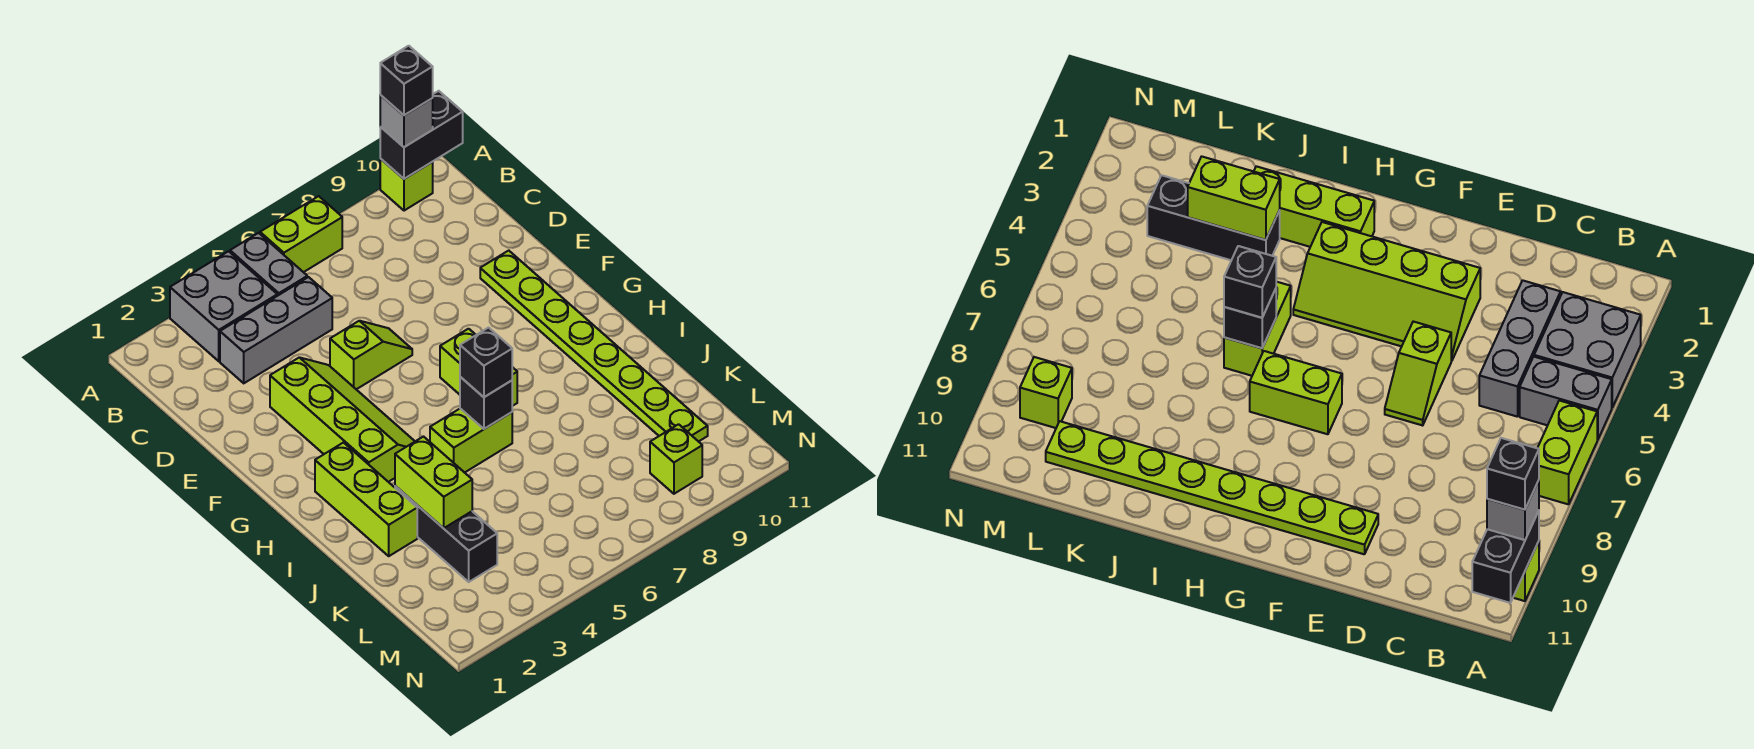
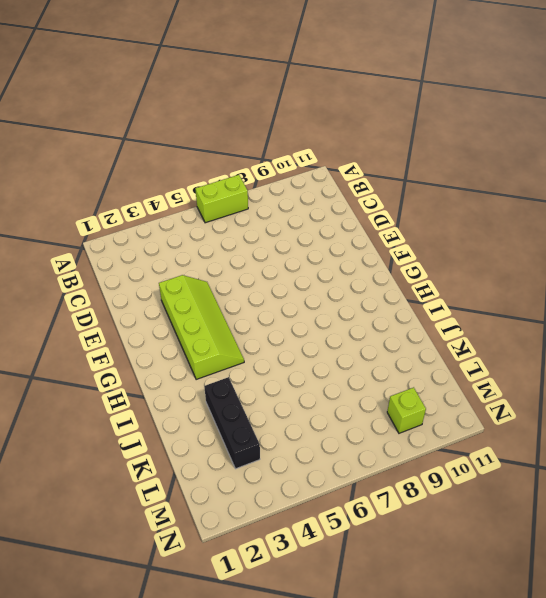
none -> grey 2x2 brick [170,251,277,361]
none -> grey 1x2 brick [230,233,307,296]
none -> lime 1x1 brick [380,159,433,211]

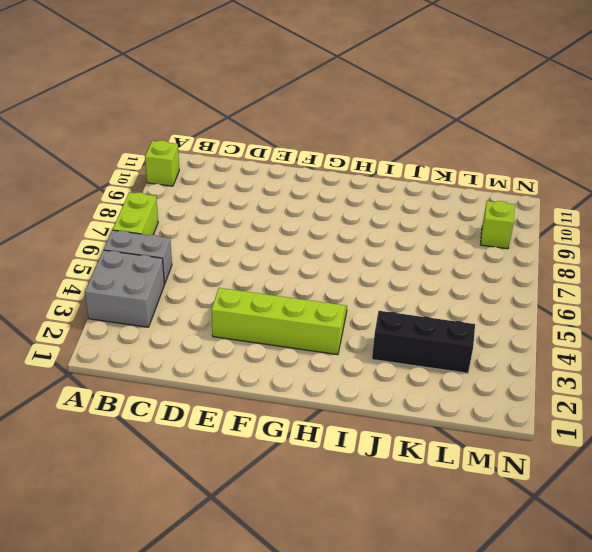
none -> grey 1x3 brick [220,277,332,383]
none -> lime 1x2 slope [330,321,412,389]
none -> lime 1x8 plate [480,251,708,442]

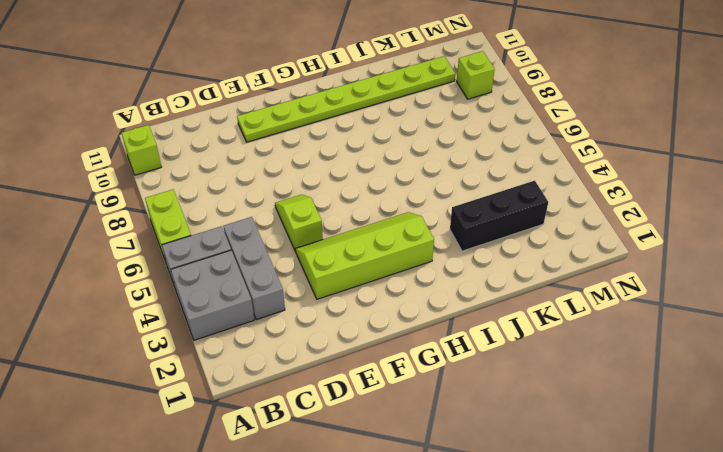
none -> lime 1x2 brick [440,329,517,406]
none -> lime 1x3 brick [315,443,417,556]
none -> lime 1x2 brick [430,409,512,473]

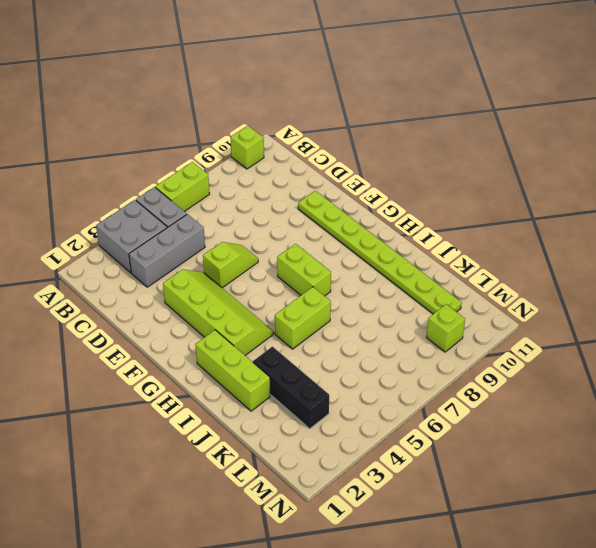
none -> black 1x2 brick [380,91,463,179]
none -> black 1x1 brick [460,377,512,429]
none -> lime 1x2 brick [395,437,472,528]

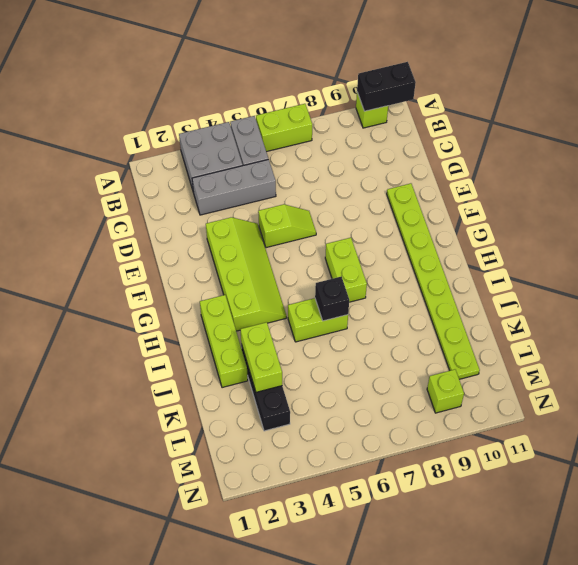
none -> grey 1x1 brick [380,95,433,147]
none -> black 1x1 brick [460,328,512,397]
none -> black 1x1 brick [380,46,433,115]

